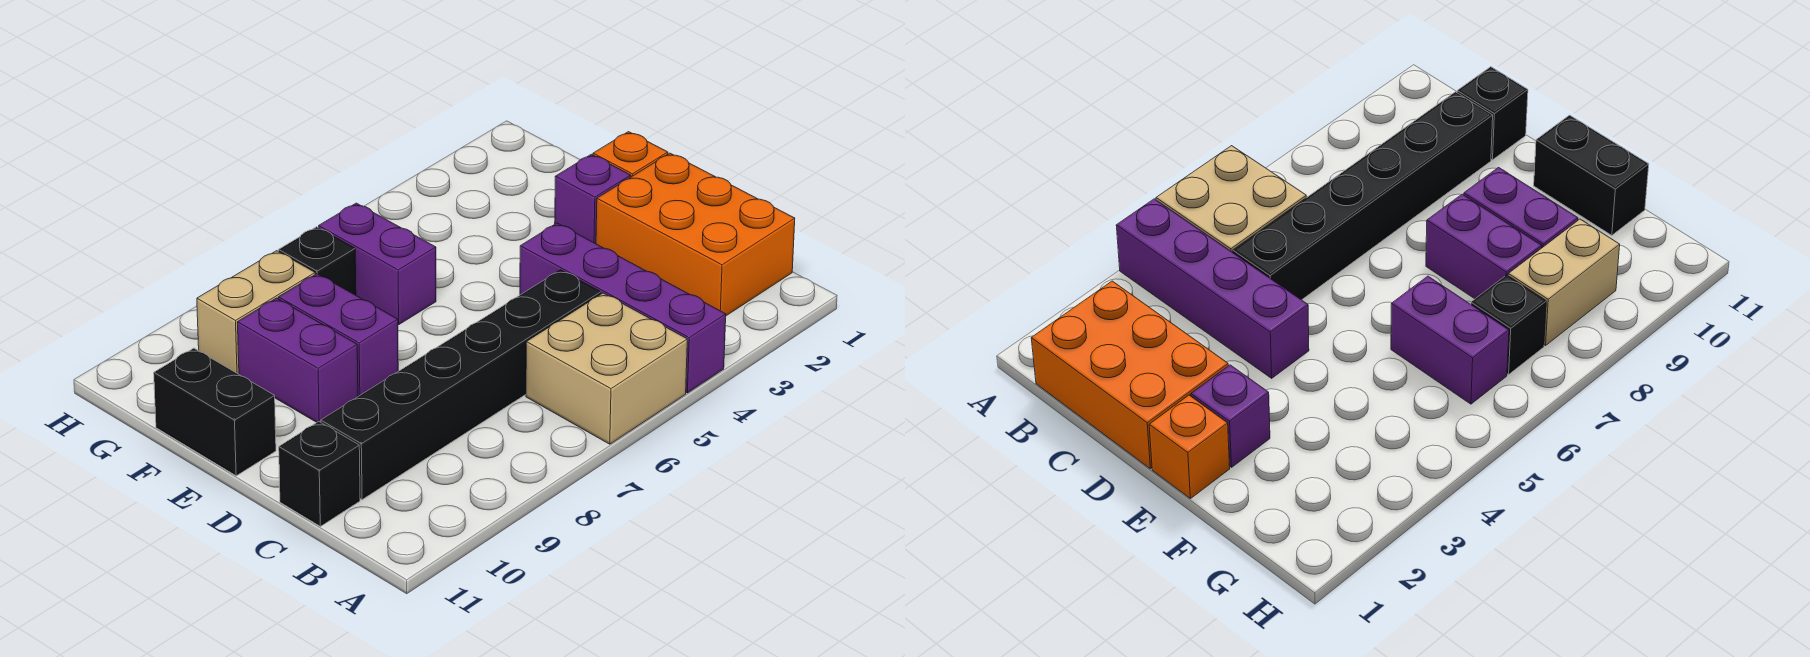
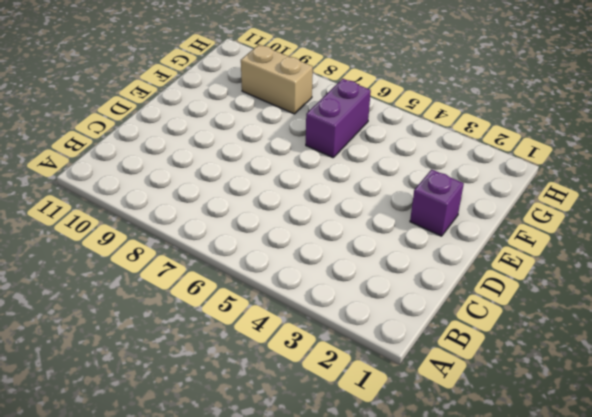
none -> purple 1x4 brick [520,223,726,393]
none -> tan 2x2 brick [526,293,687,444]
none -> orange 2x3 brick [596,153,795,316]

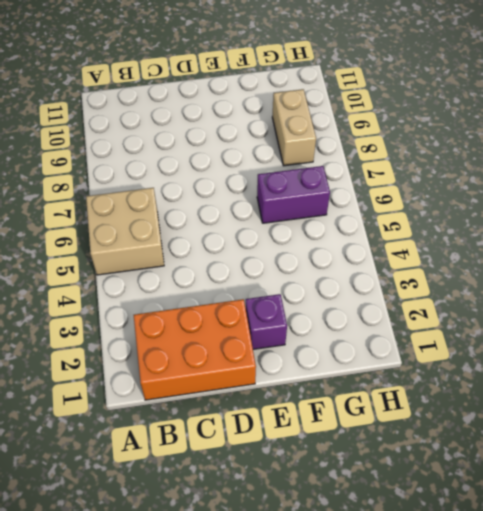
none -> purple 1x4 brick [520,223,726,393]
none -> black 1x6 brick [321,270,601,500]
none -> black 1x1 brick [279,422,360,526]

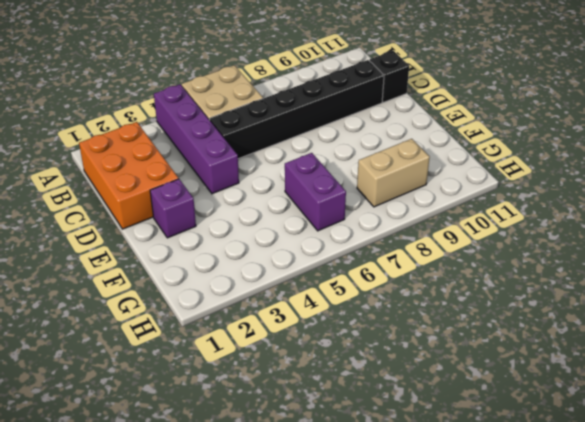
none -> orange 1x1 brick [593,132,668,177]
none -> purple 1x2 brick [279,274,398,396]
none -> purple 1x2 brick [237,298,358,422]

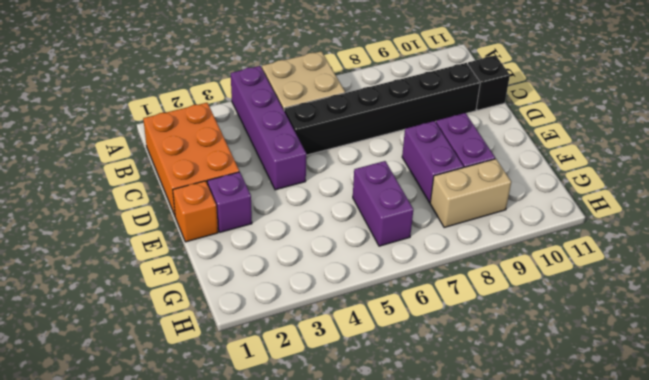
none -> black 1x2 brick [154,348,276,476]
none -> black 1x1 brick [279,227,356,295]

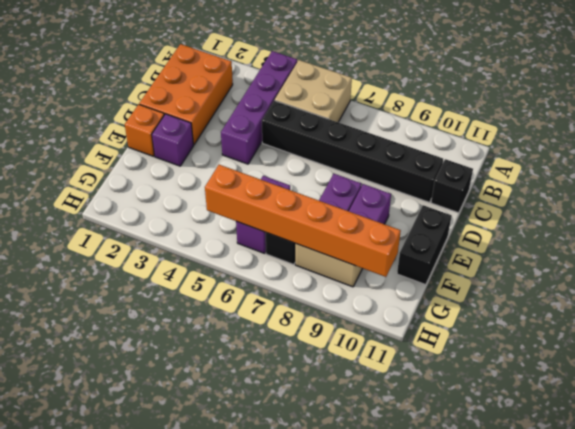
orange 1x6 brick [205,165,401,277] -> none

